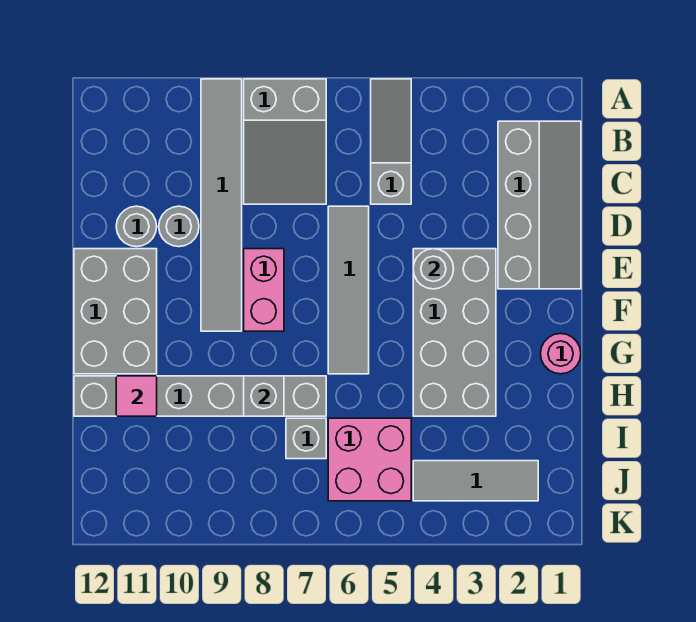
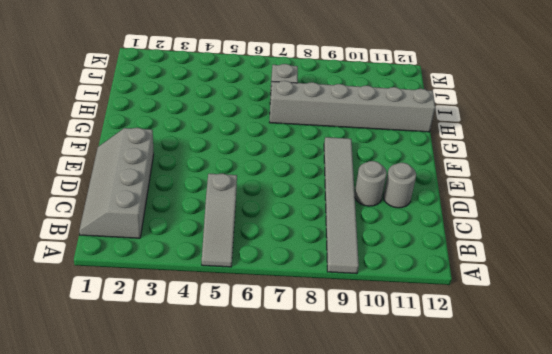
none -> grey 2x3 slope [244,79,326,204]
none -> grey 1x4 tile [328,206,369,374]
none -> grey 2x4 brick [413,249,496,416]

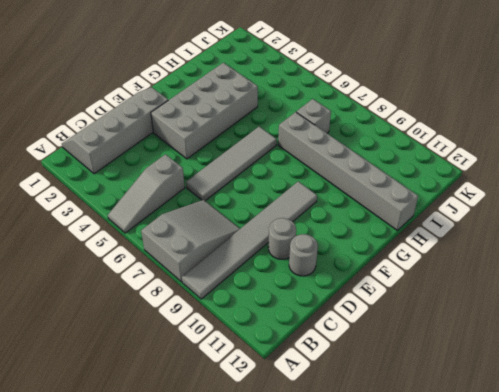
none -> pink 1x2 brick [244,249,284,331]
none -> grey 2x3 brick [74,249,157,374]
none -> pink 1x1 round brick [540,334,581,374]

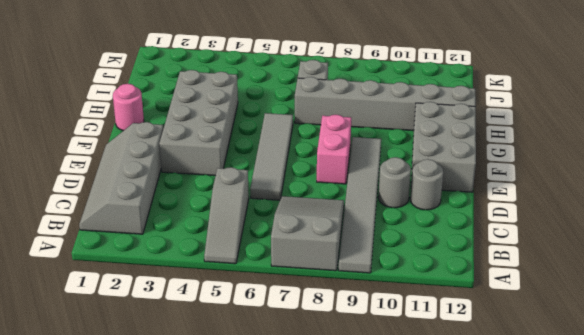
none -> pink 2x2 brick [328,418,411,501]
none -> grey 1x3 tile [413,461,538,501]
none -> grey 1x1 round brick [413,249,454,289]

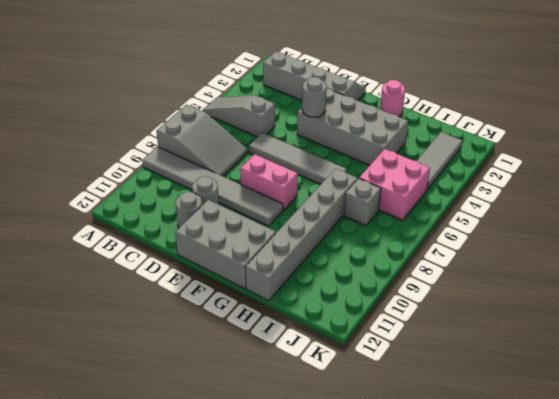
none -> grey 1x1 brick [244,376,284,416]
none -> pink 1x1 tile [116,376,157,416]

